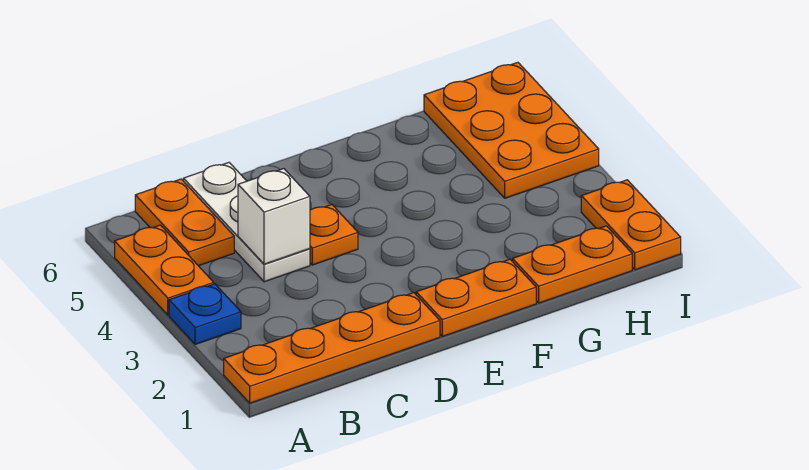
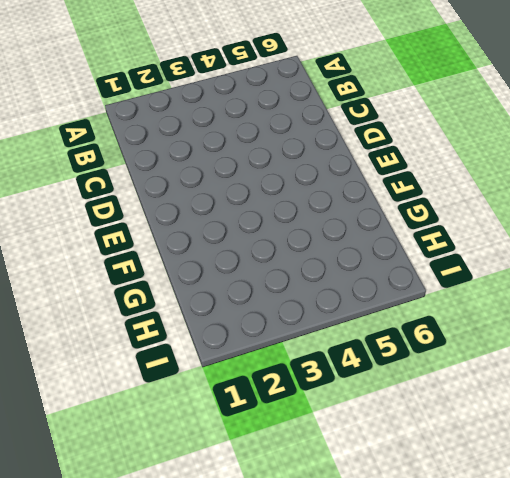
none -> orange 1x4 plate [224,293,440,403]
none -> blue 1x1 plate [169,284,241,344]

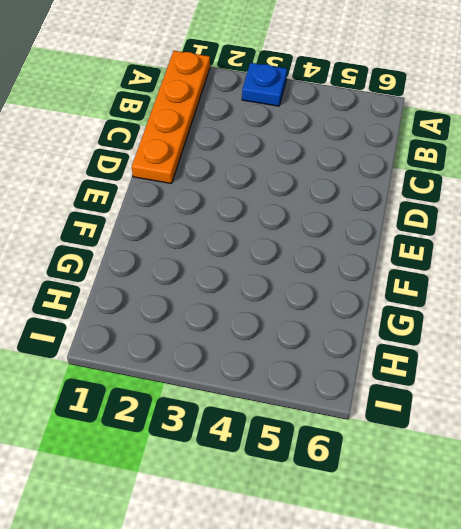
none -> orange 1x2 plate [115,225,214,315]
none -> orange 1x2 plate [135,179,234,266]

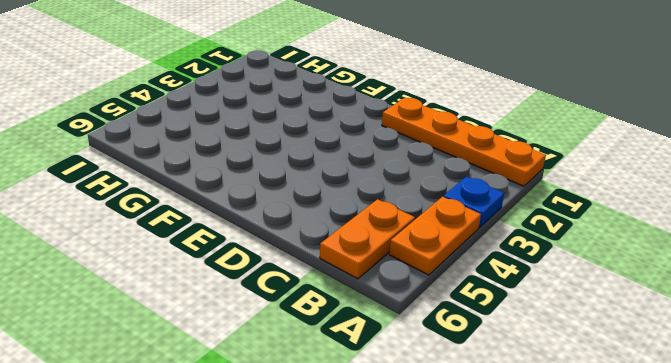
none -> white 1x3 plate [183,163,310,282]
none -> orange 1x1 plate [310,204,358,265]

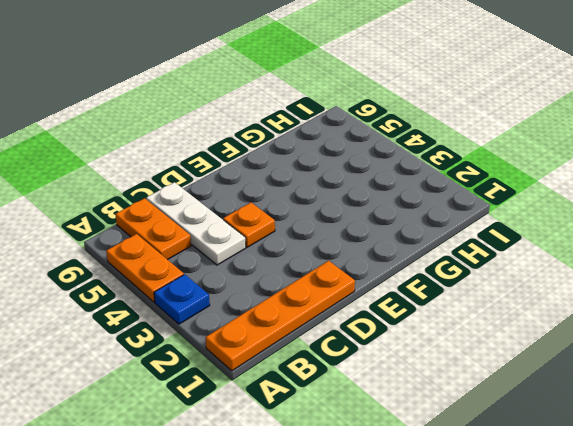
none -> orange 1x2 plate [416,259,536,337]
none -> orange 1x2 plate [513,226,632,303]

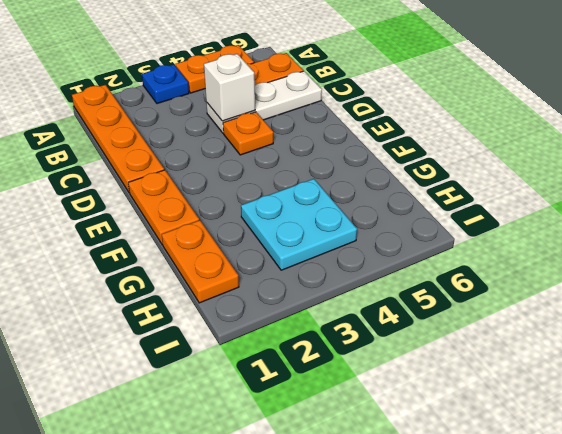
cyan 2x2 plate [241,179,357,270] -> orange 2x3 plate [424,62,599,198]
none -> orange 1x2 plate [581,180,681,270]

